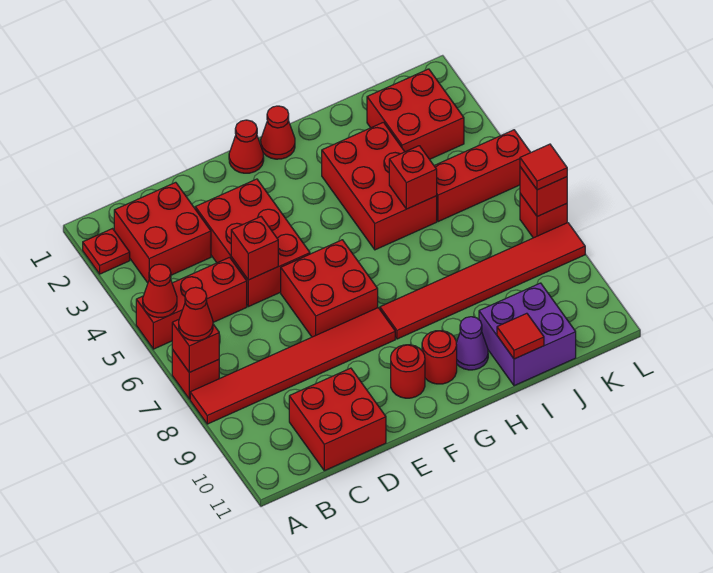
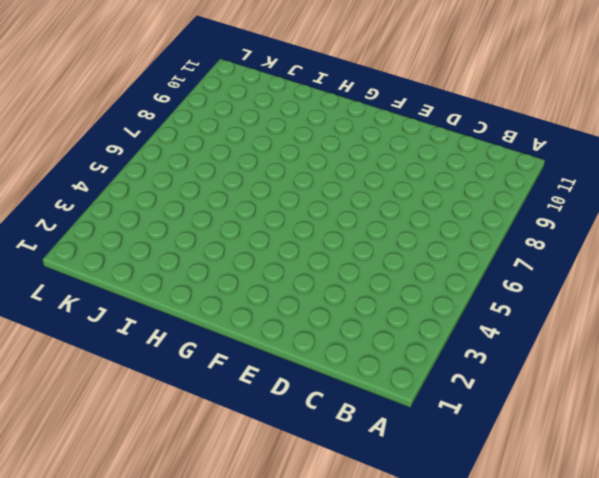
none -> red 1x1 plate [83,229,130,274]
none -> red 1x3 brick [136,257,247,349]
none -> red 1x1 brick [172,350,219,399]

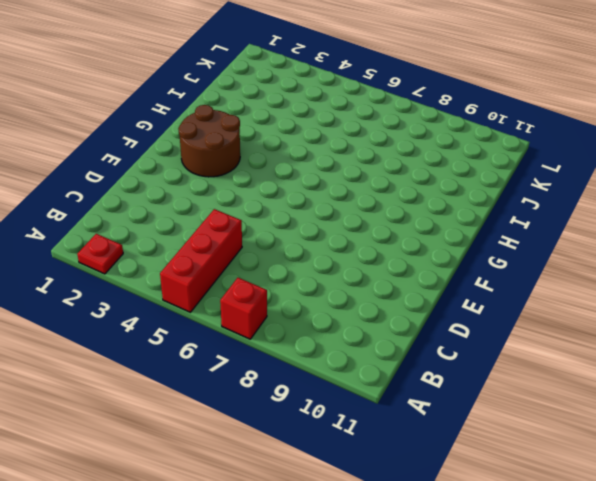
brown 2x2 round brick [178,105,240,177] -> none
none -> red 1x6 tile [190,308,395,424]
none -> red 2x2 brick [114,182,211,283]
none -> red 2x2 brick [289,368,386,471]

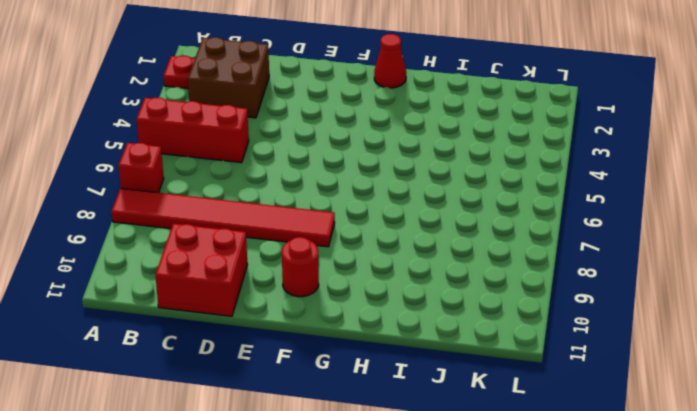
brown 2x2 brick [188,37,269,118] -> red 2x2 brick [114,182,211,283]
none -> red 2x3 brick [195,179,310,307]
none -> red 2x2 brick [281,240,378,337]
none -> red 1x1 cone [229,120,264,173]

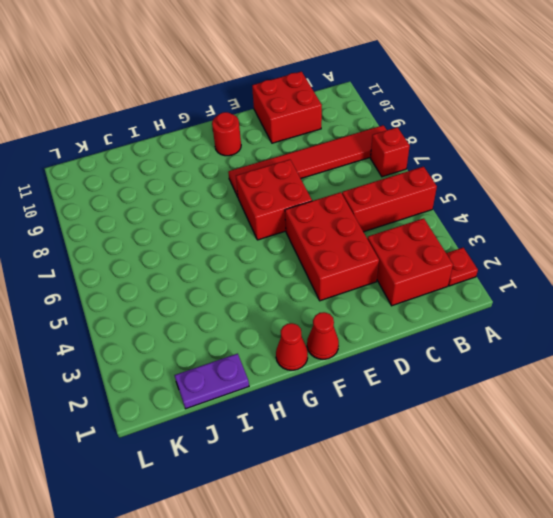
purple 1x2 plate [174,354,249,409] -> none
none -> red 1x6 tile [380,223,585,339]
none -> red 1x1 round brick [422,331,457,384]
none -> red 2x3 brick [322,122,437,250]

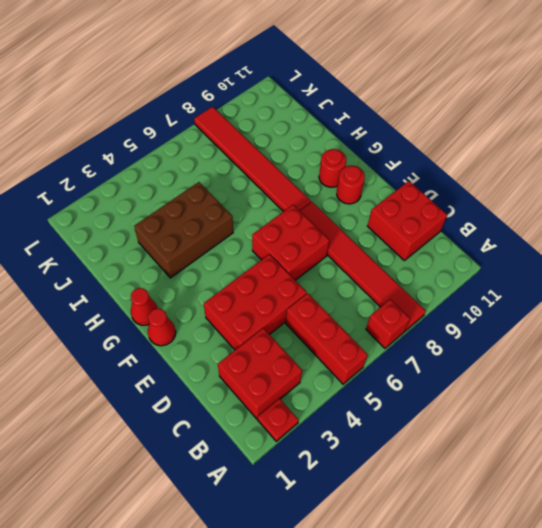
brown 2x3 brick [134,182,233,278] -> red 2x3 brick [322,122,437,250]
none -> purple 1x1 cone [456,317,488,370]
none -> purple 2x2 brick [479,283,576,386]
none -> red 2x2 brick [367,69,464,159]

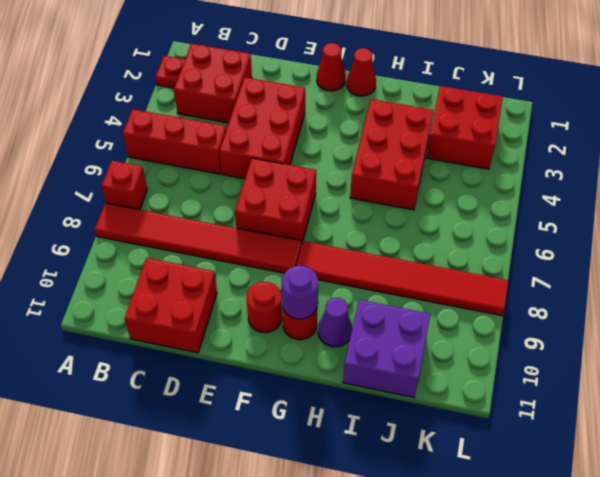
purple 1x1 round brick [282,266,318,319] -> none
none -> red 1x3 brick [434,130,531,222]
none -> red 1x1 brick [520,194,567,238]
none -> red 1x1 cone [143,264,177,318]

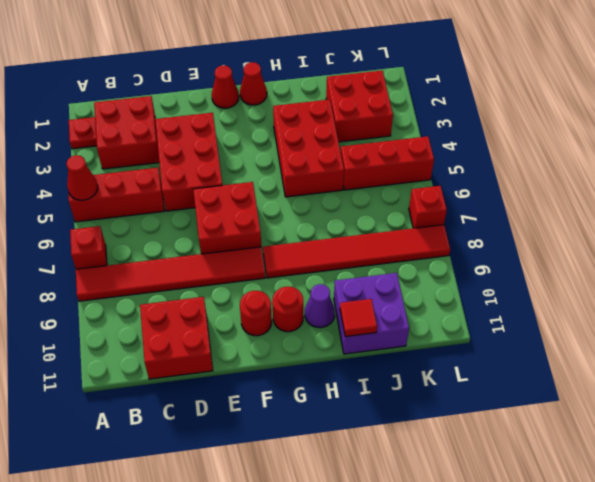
none -> red 1x1 brick [172,320,219,372]
none -> red 1x1 brick [231,217,278,280]
none -> red 1x1 brick [389,146,437,209]

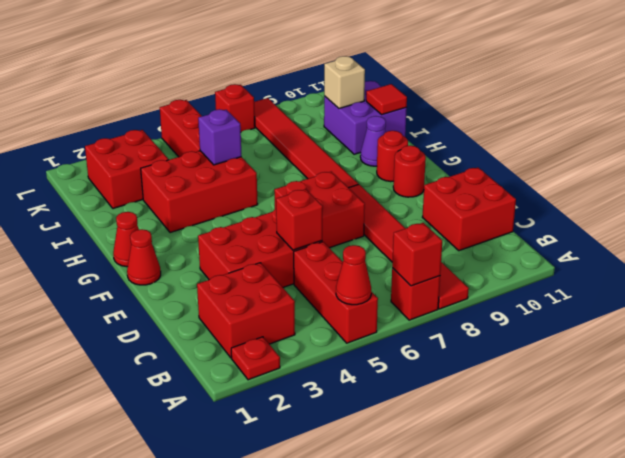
purple 1x1 brick [198,109,242,165] -> red 1x1 brick [389,146,437,209]
tan 1x1 brick [324,56,365,108] -> none
none -> red 1x1 brick [520,167,567,217]
none -> red 1x1 cone [179,287,213,341]
none -> red 1x1 tile [520,144,567,190]

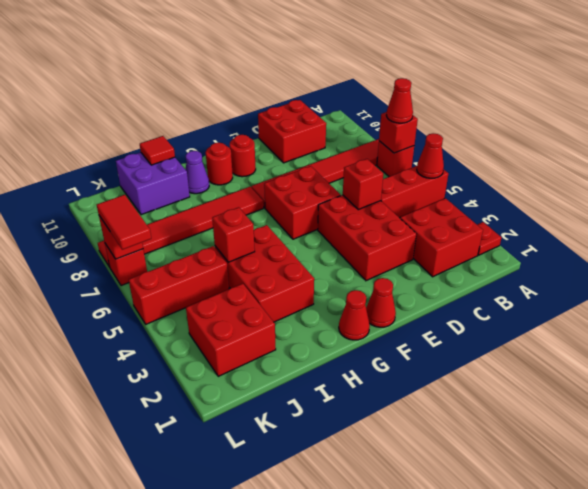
red 1x2 tile [97,195,151,250] -> red 1x1 tile [520,144,567,190]

